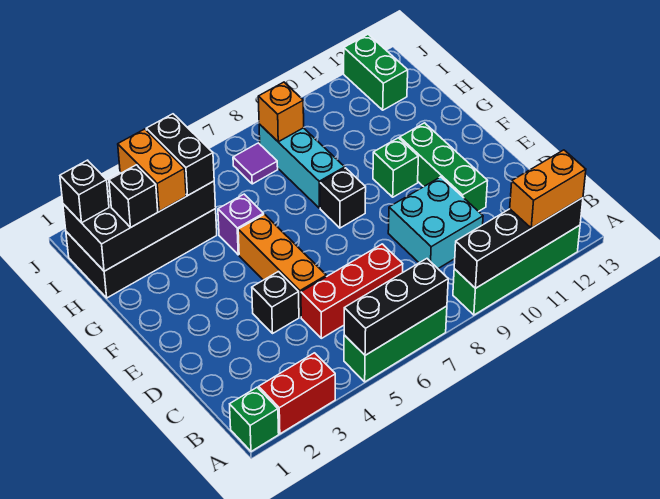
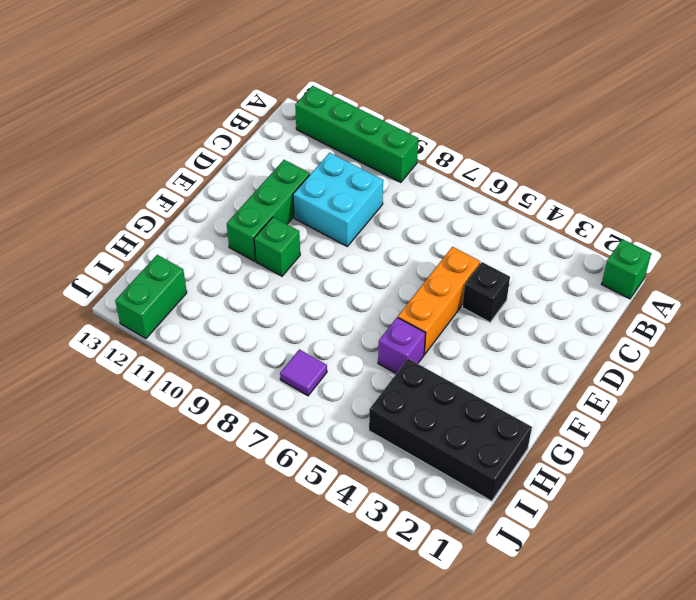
none -> red 1x2 brick [259,353,335,434]
none -> green 1x3 brick [344,306,447,382]
none -> red 1x3 brick [301,244,403,338]

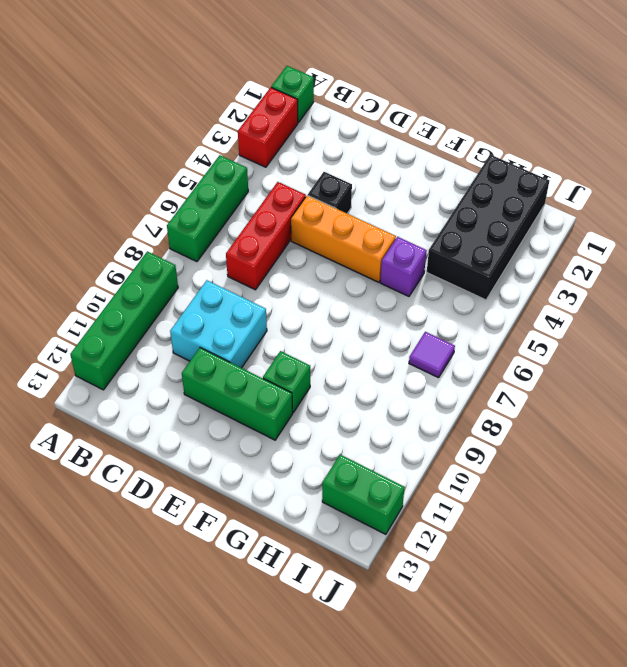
none -> black 1x1 brick [320,168,366,228]
none -> cyan 1x3 brick [259,124,345,208]
none -> black 1x3 brick [344,259,448,355]

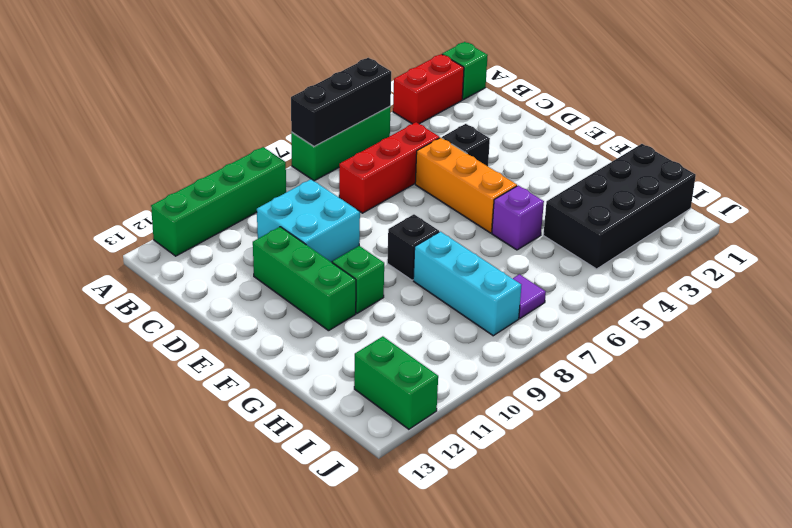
none -> black 1x4 brick [454,198,583,288]
none -> black 2x4 brick [63,172,216,271]
none -> orange 1x1 brick [258,82,304,142]

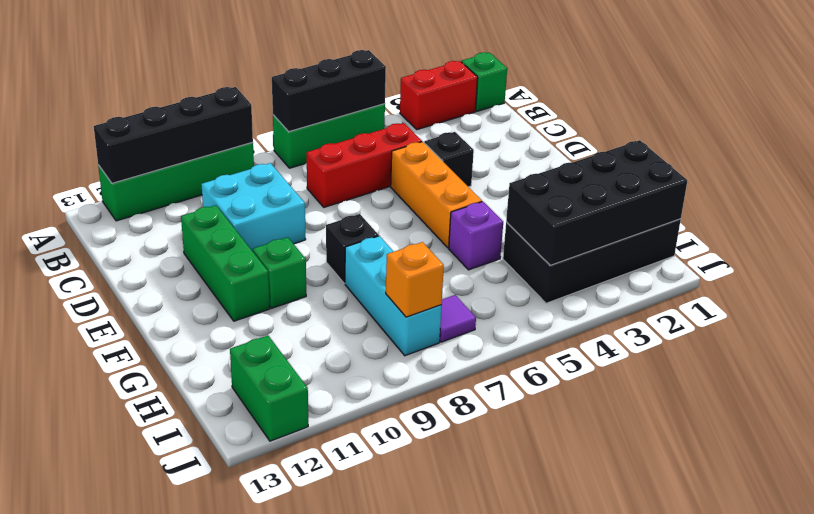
none -> orange 1x2 brick [510,150,586,228]
none -> black 1x1 brick [109,165,158,227]
none -> orange 1x2 brick [118,129,186,211]

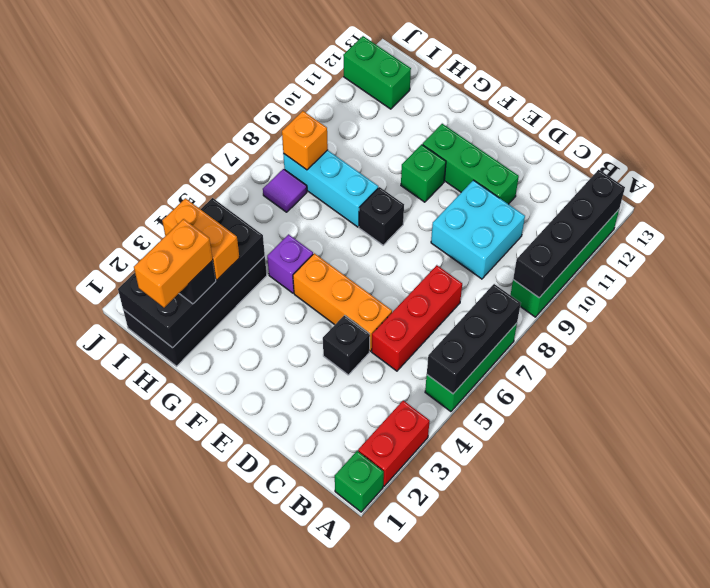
orange 1x2 brick [134,219,213,308] -> orange 1x2 brick moved to [510,150,586,228]
none -> black 1x2 brick [146,114,214,196]
none -> black 1x1 brick [60,160,109,223]

